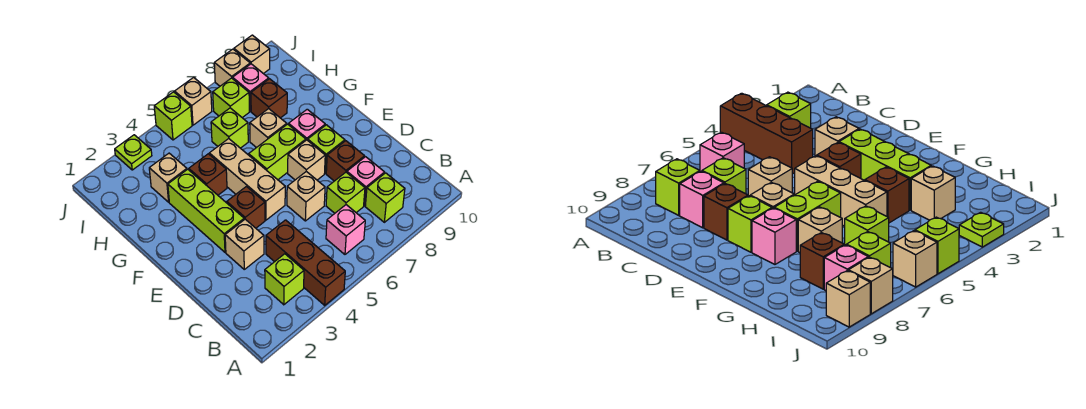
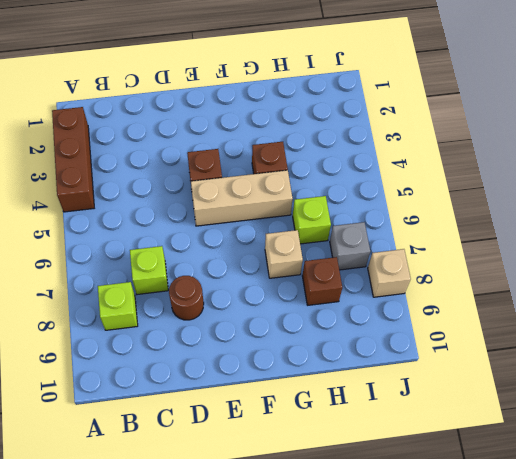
brown 1x3 brick [52,107,94,212] -> brown 1x3 brick turned to [266,220,345,305]
brown 1x1 round brick [169,276,204,320] -> brown 1x1 brick [326,141,365,181]
grey 1x1 brick [330,222,370,270] -> lime 1x1 brick [213,78,249,118]
none -> lime 1x1 brick [265,254,304,305]
none -> pink 1x1 brick [326,205,365,254]
none -> pink 1x1 brick [347,157,385,206]

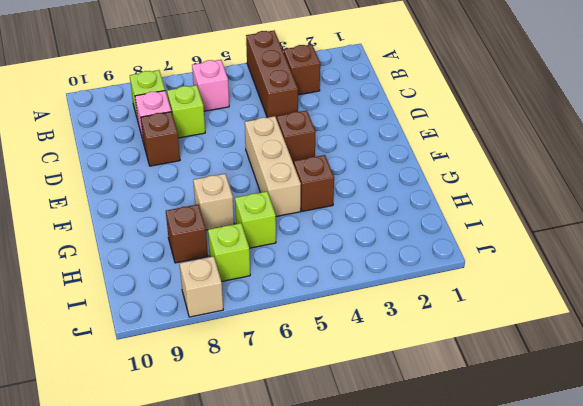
brown 1x1 brick [284,44,320,95] -> lime 1x1 brick [265,254,304,305]
none -> tan 1x1 brick [225,219,264,269]
none -> tan 1x1 brick [287,171,325,221]
none -> lime 1x3 brick [168,169,244,252]

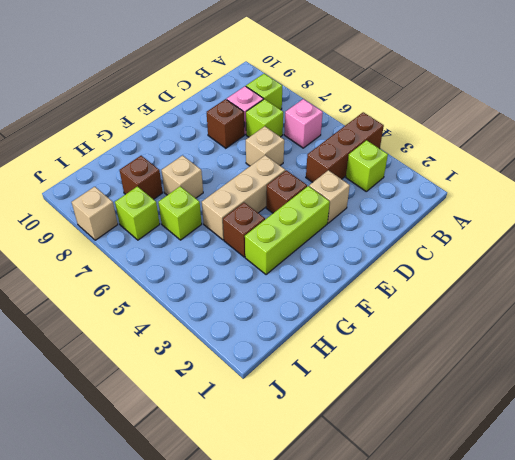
none -> tan 1x1 brick [288,140,325,180]
none -> lime 1x1 brick [308,125,345,173]
none -> lime 1x2 brick [249,124,306,180]

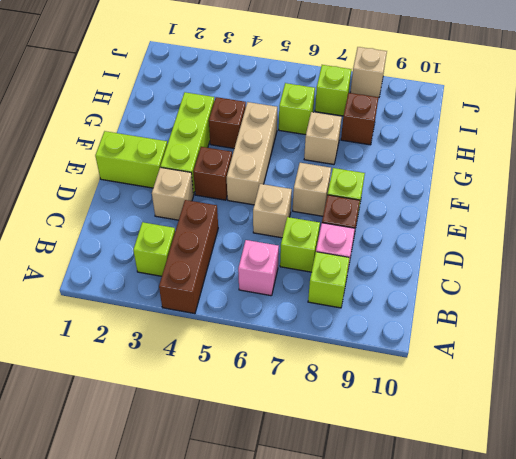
lime 1x2 brick [95,131,167,188] -> lime 1x2 brick moved to [249,124,306,180]
none -> pink 1x1 brick [289,109,325,140]
none -> tan 1x1 brick [149,153,187,202]
none -> pink 1x1 brick [233,64,269,111]

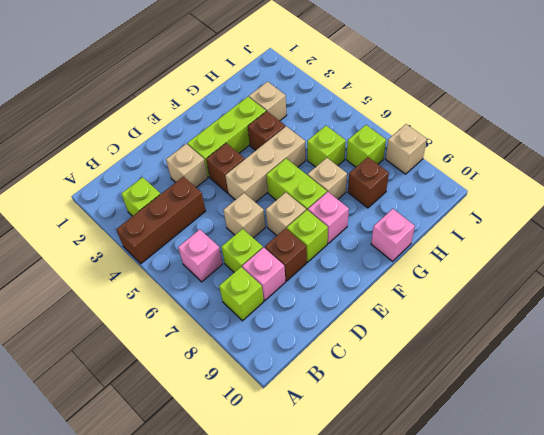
pink 1x1 brick [371,209,415,261] -> pink 1x1 brick moved to [233,64,269,111]
none -> lime 1x1 plate [115,135,152,170]
none -> lime 1x1 brick [154,92,192,140]
none -> tan 1x1 brick [175,77,212,125]

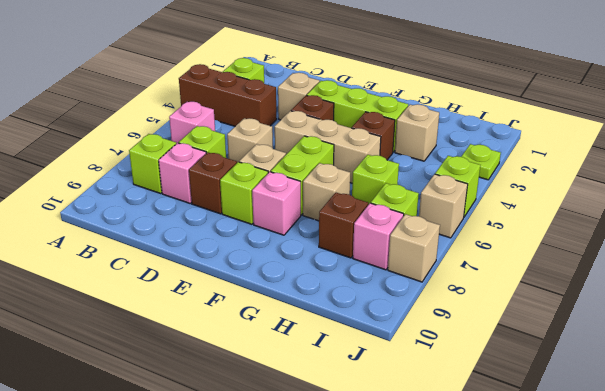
none -> tan 1x1 brick [234,35,270,74]

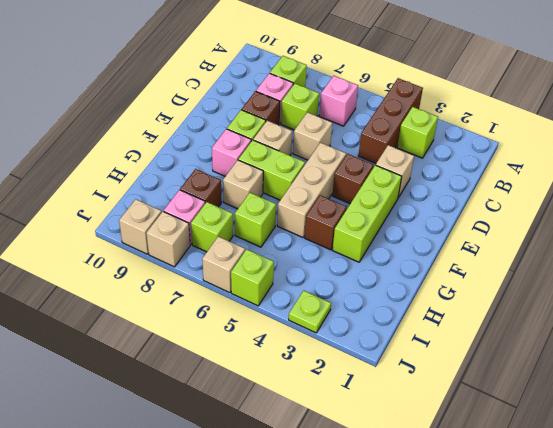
none -> tan 1x1 brick [149,153,187,202]

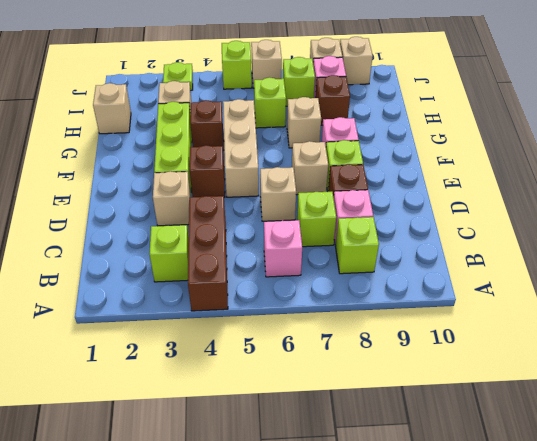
tan 1x1 brick [93,83,131,134] -> none
none -> lime 1x2 brick [249,124,306,180]

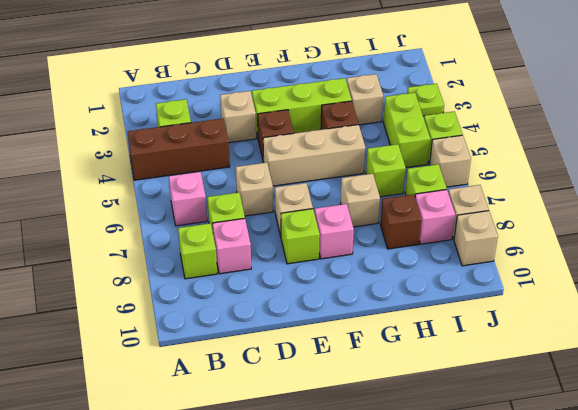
lime 1x2 brick [383,93,430,167] -> lime 1x2 brick moved to [249,124,306,180]
none -> brown 1x1 brick [326,141,365,181]

